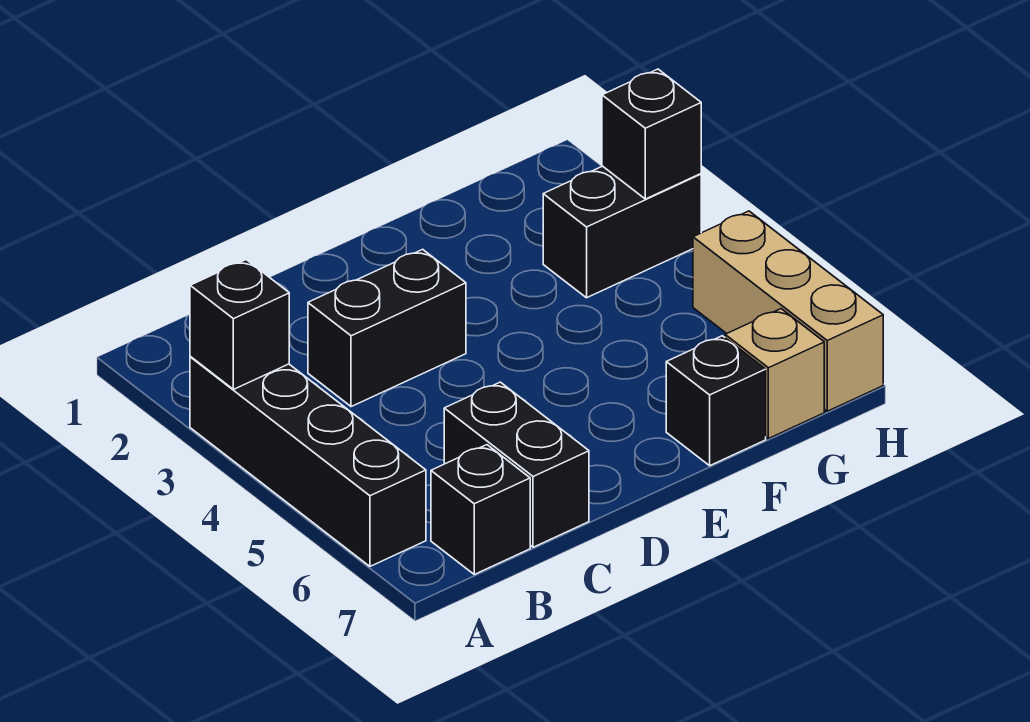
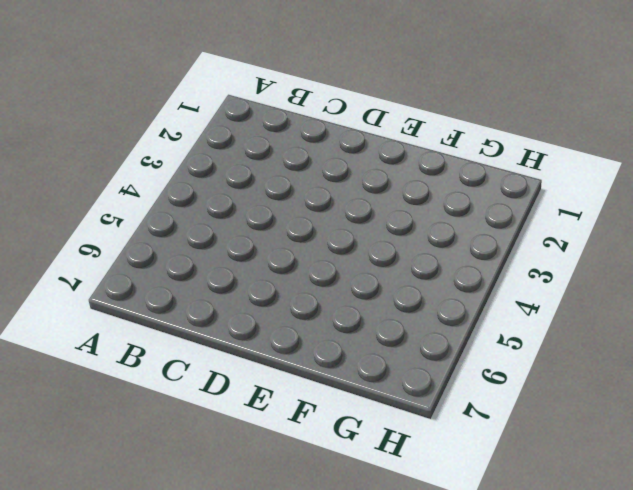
none -> black 1x4 brick [190,357,426,566]
none -> black 1x1 brick [431,445,530,574]

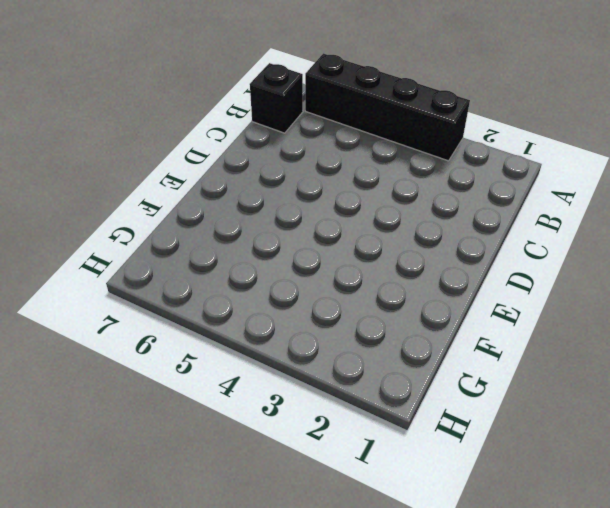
none -> black 1x2 brick [308,249,466,407]
none -> black 1x2 brick [444,382,589,547]

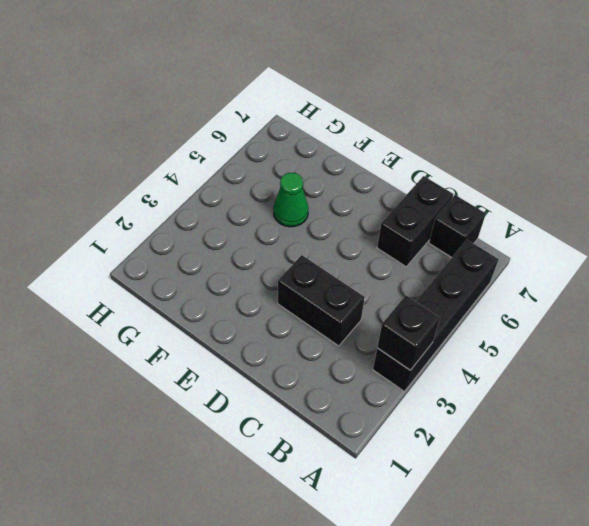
green 1x1 cone [274,173,308,227] -> none
none -> black 1x1 brick [666,336,766,466]
none -> black 1x2 brick [543,166,701,298]

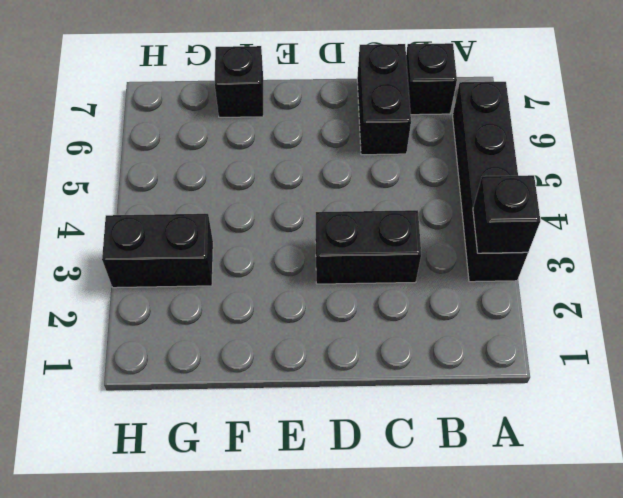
none -> tan 1x1 brick [725,309,824,439]
none -> tan 1x3 brick [693,211,883,411]

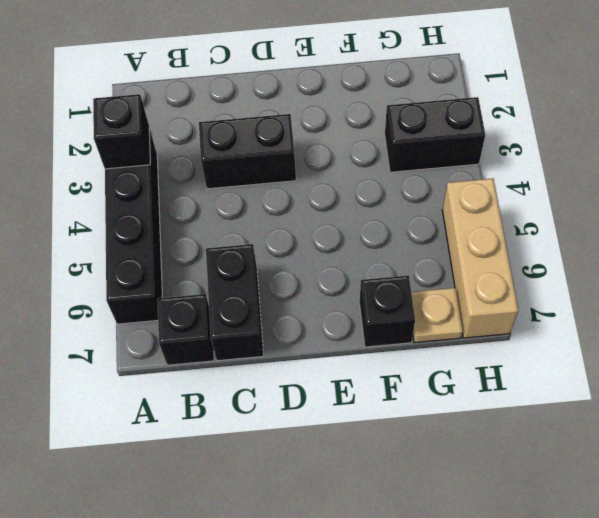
tan 1x1 plate [411,288,463,343] -> tan 1x1 brick [725,309,824,439]
none -> black 1x1 brick [602,69,701,199]

